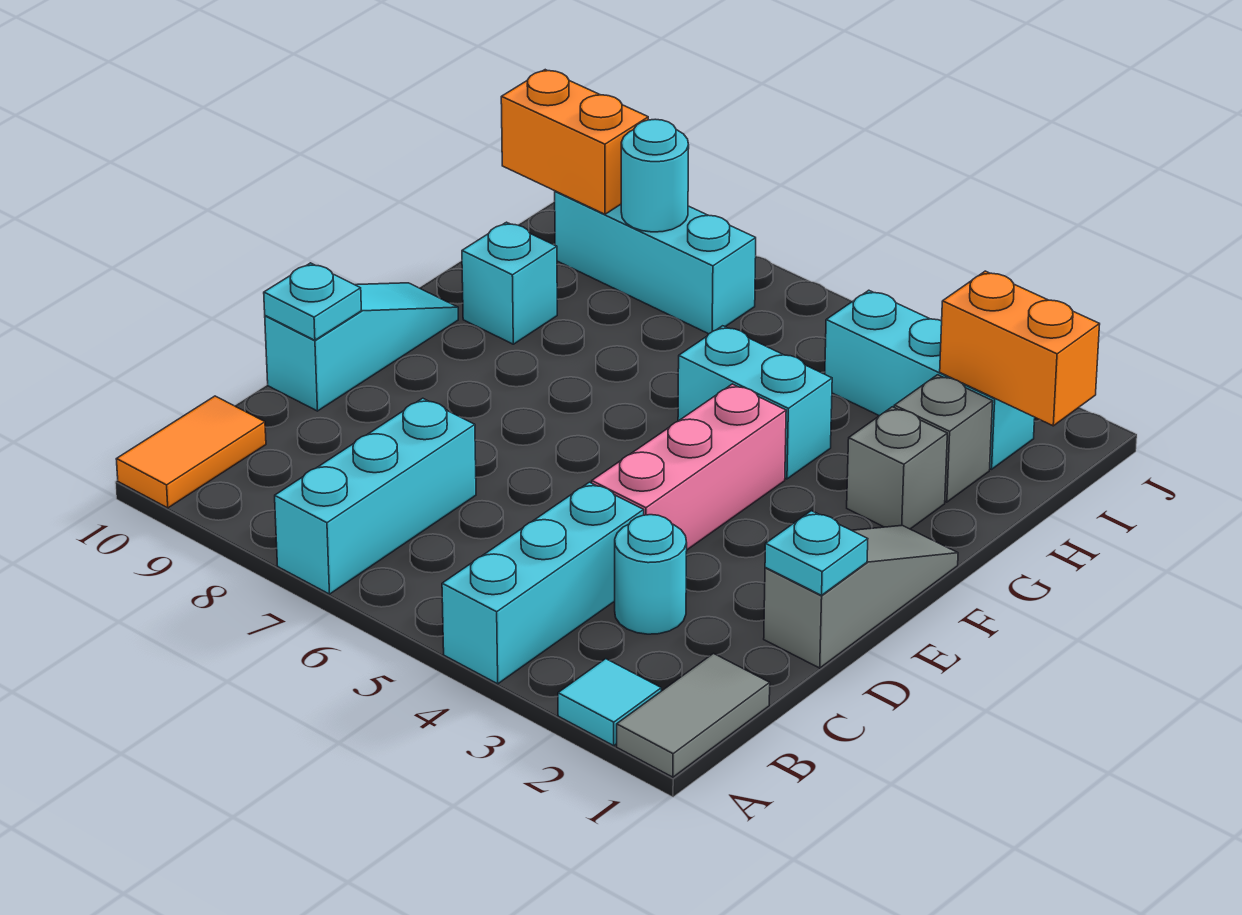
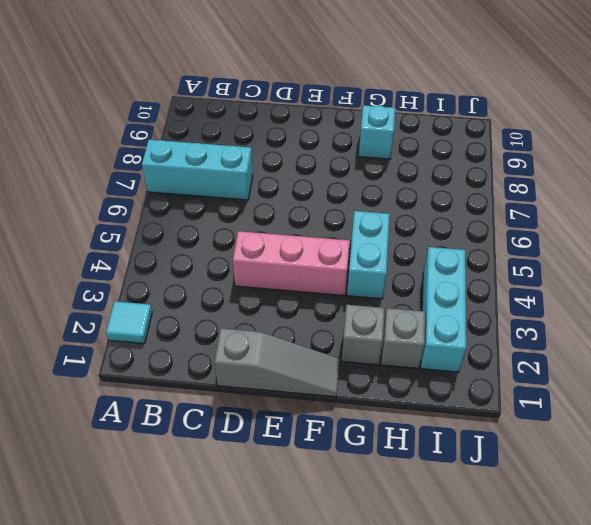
none -> grey 1x2 tile [617,654,770,777]
none -> cyan 1x3 brick [442,482,644,684]
none -> orange 1x2 tile [116,396,266,508]

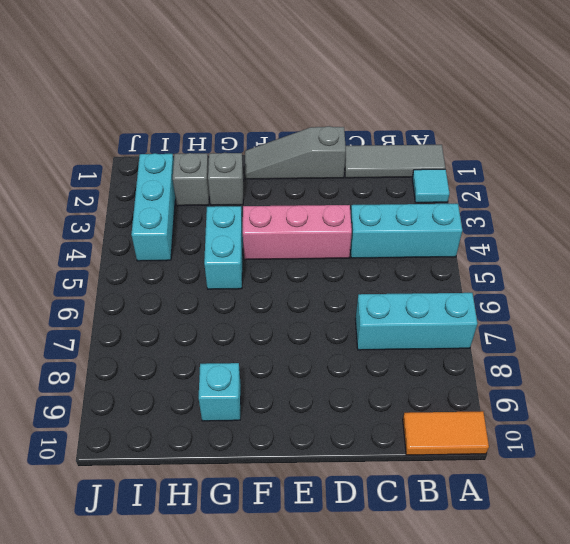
grey 1x3 tile [345,145,445,178] -> grey 1x2 tile [617,654,770,777]
none -> cyan 1x1 round brick [615,515,687,634]
none -> cyan 1x3 slope [265,283,458,411]
none -> cyan 1x3 brick [555,191,756,334]

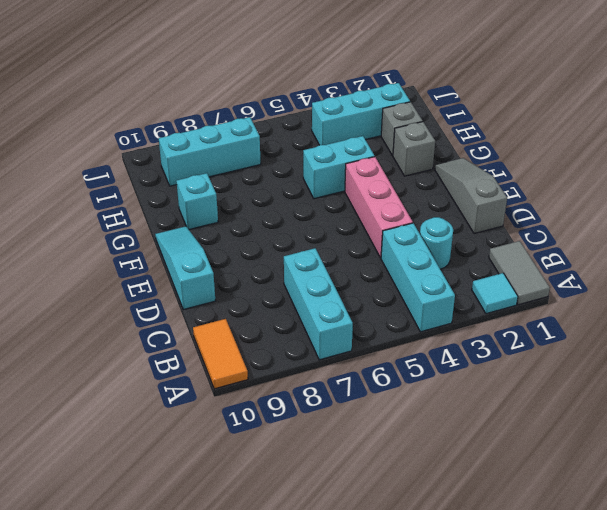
none -> cyan 1x1 plate [765,511,868,595]
none -> cyan 1x1 plate [264,263,361,340]
none -> orange 1x2 brick [940,271,1100,426]

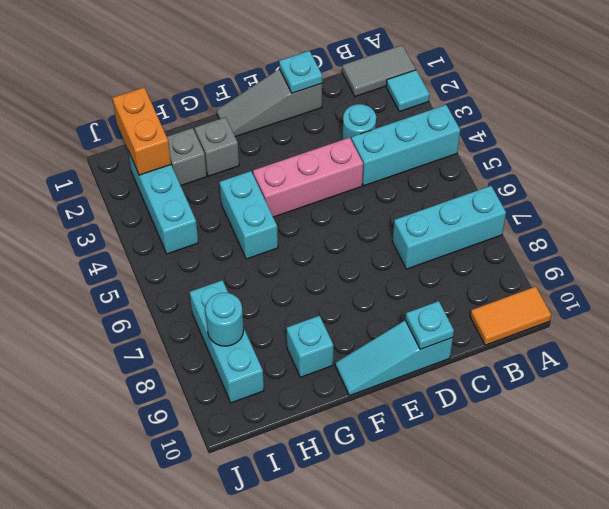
none -> orange 1x2 brick [501,70,648,214]

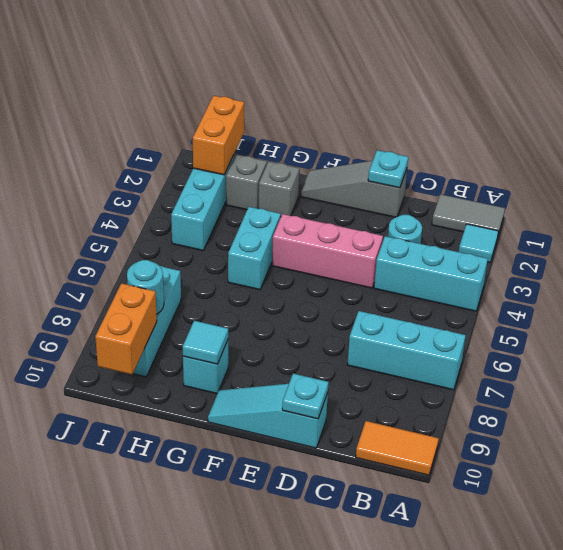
cyan 1x1 tile [183,321,228,364] -> none

